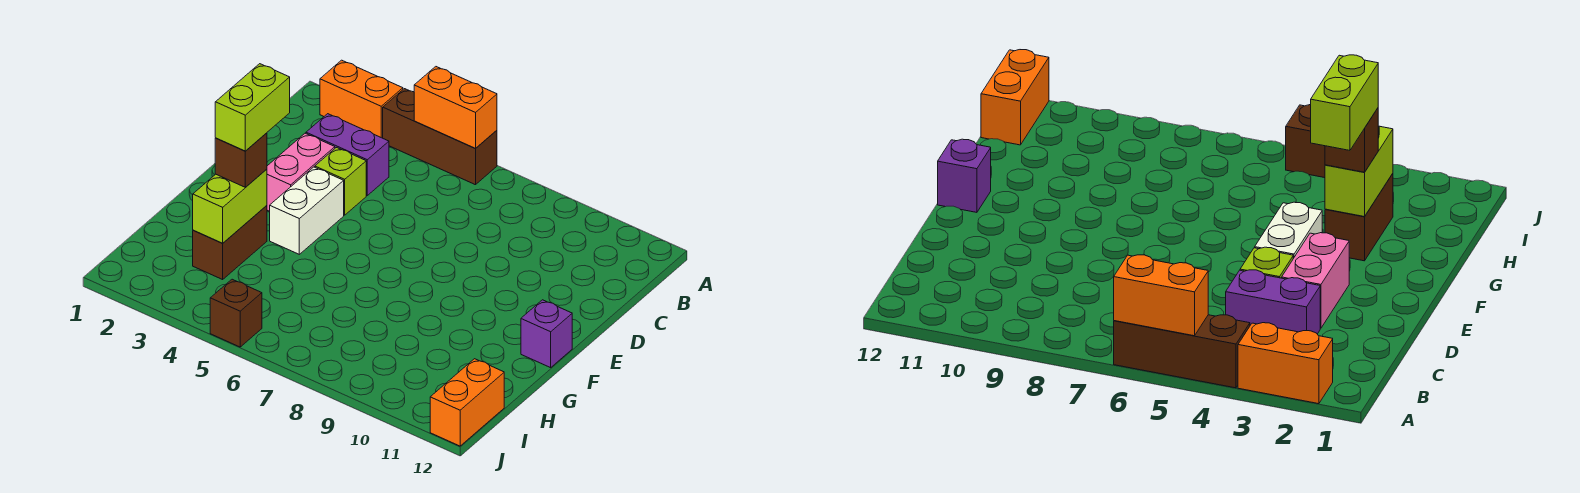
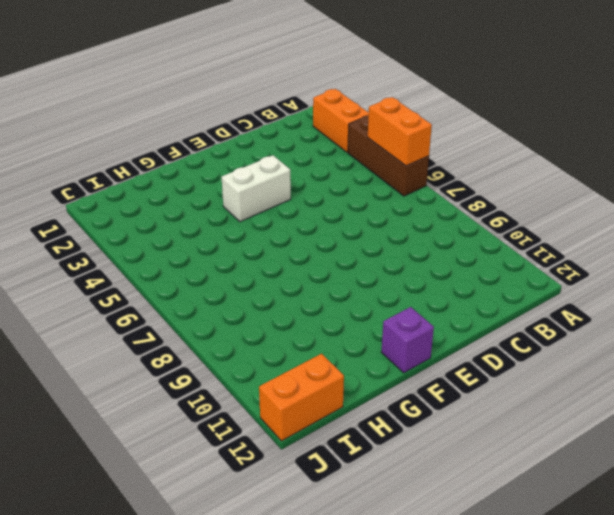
none -> purple 1x2 brick [306,114,389,195]
none -> pink 1x2 brick [267,133,335,211]
none -> lime 1x1 brick [315,148,366,215]

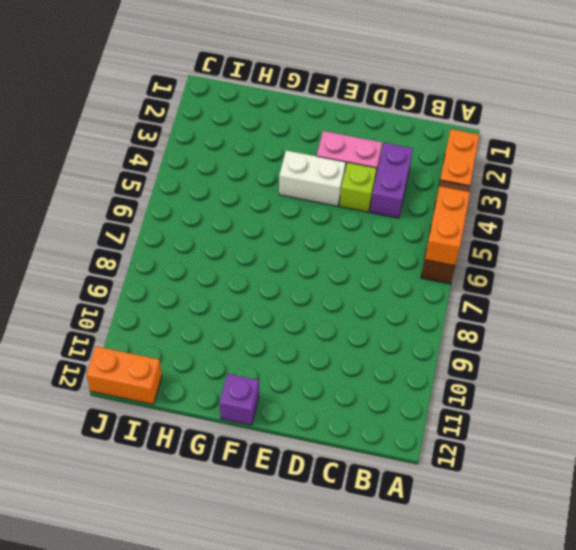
none -> brown 1x2 brick [193,206,267,279]
none -> brown 1x1 brick [210,279,262,347]
none -> lime 1x2 brick [193,169,267,243]

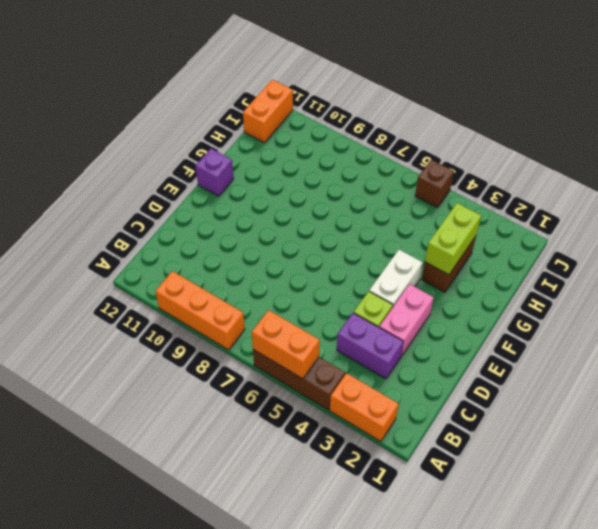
orange 1x3 brick [155,271,245,350] -> none
none -> brown 1x1 brick [215,133,267,187]
none -> lime 1x2 brick [215,64,290,151]

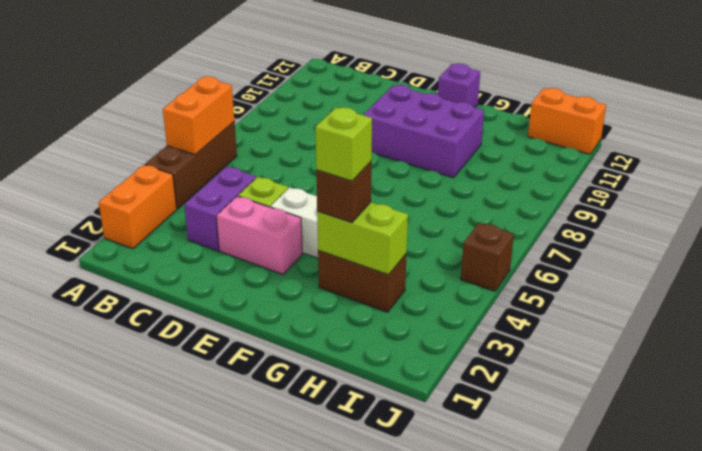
purple 2x3 brick [364,85,484,178] -> none
lime 1x1 brick [315,107,372,181] -> lime 1x2 brick [215,64,290,151]

